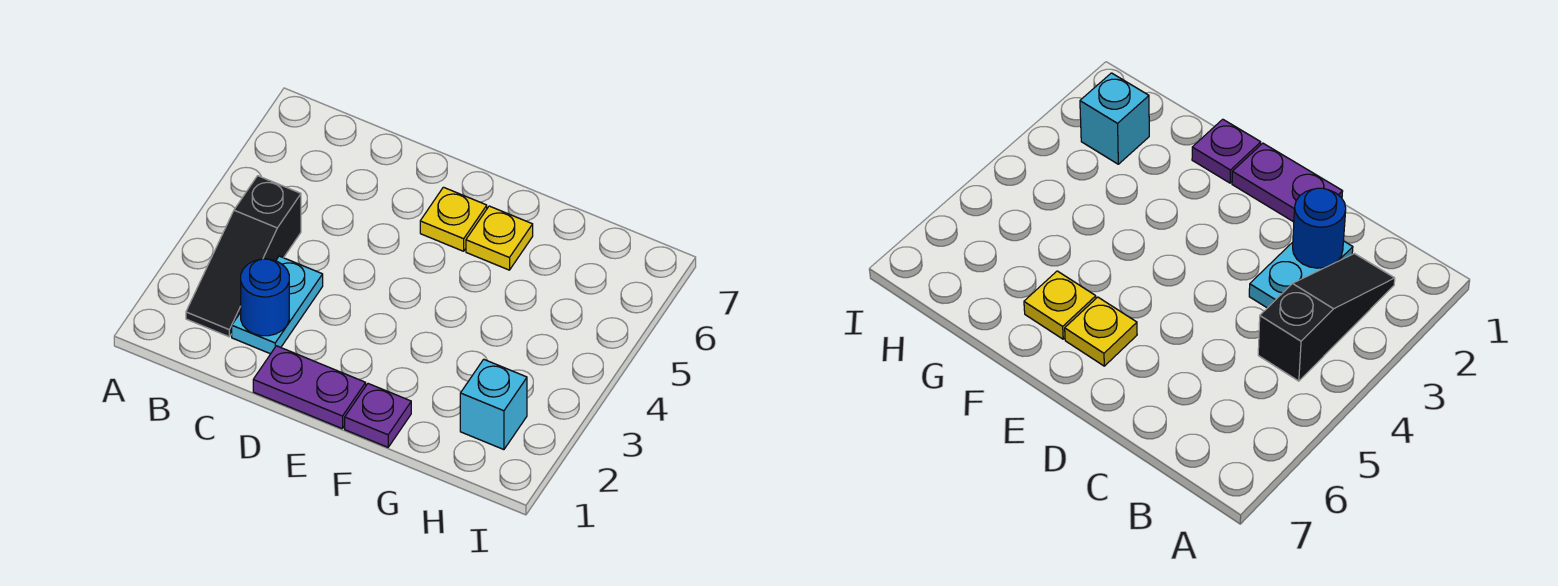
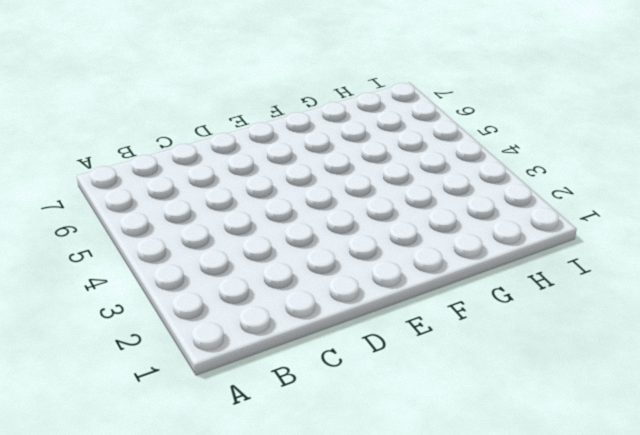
none -> black 1x3 slope [186,176,301,337]
none -> cyan 1x2 plate [232,256,323,354]

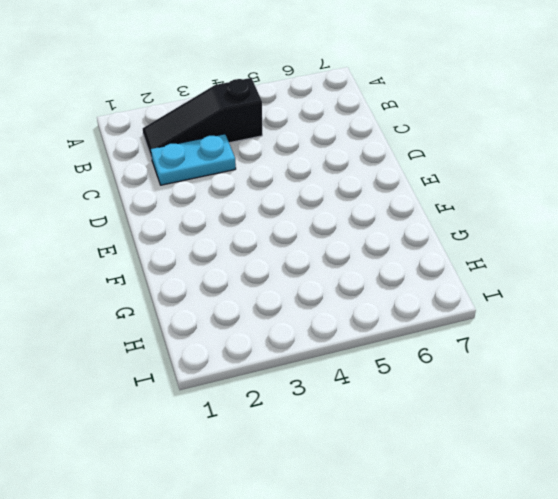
none -> purple 1x2 plate [253,346,366,429]
none -> yellow 1x1 plate [420,187,487,251]

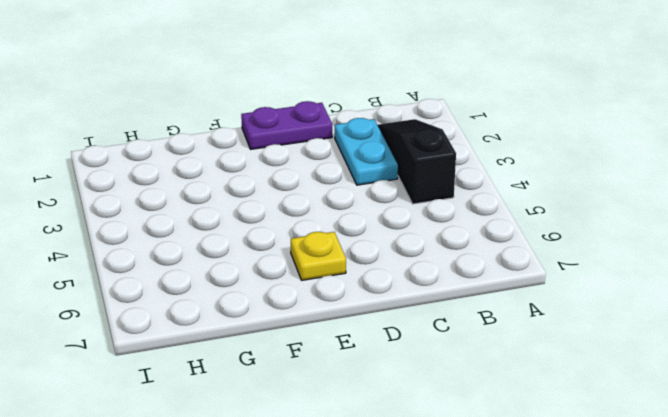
none -> purple 1x1 plate [345,384,411,447]
none -> yellow 1x1 plate [466,206,533,270]

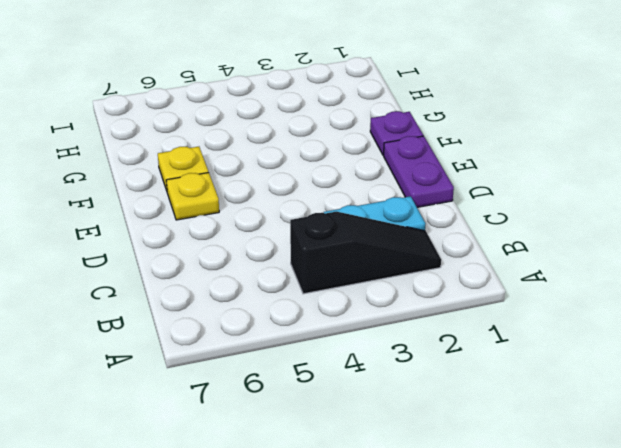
none -> cyan 1x1 brick [460,359,527,450]
none -> blue 1x1 round brick [241,259,289,336]

